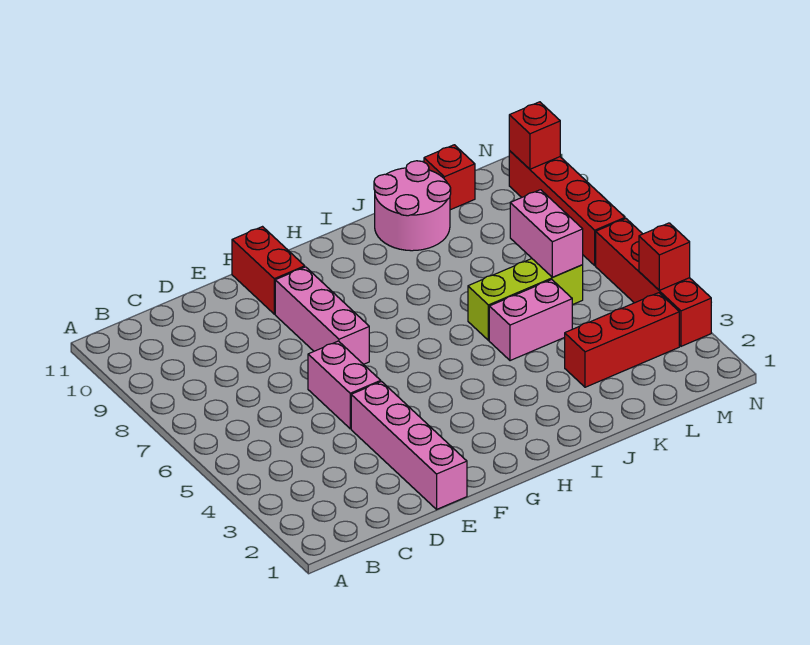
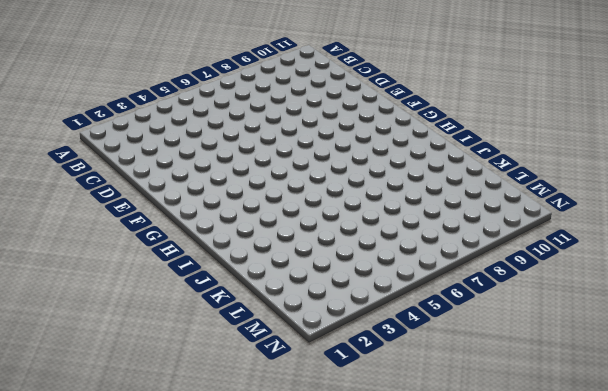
none -> pink 1x4 brick [351,382,467,509]
none -> pink 1x2 brick [308,341,381,429]
none -> pink 1x3 brick [275,267,369,364]

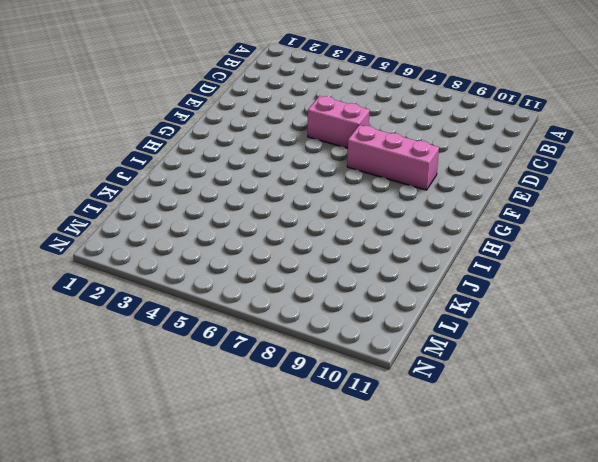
none -> pink 1x4 brick [351,382,467,509]
none -> red 1x2 brick [232,227,305,314]
none -> pink 1x2 brick [489,280,572,361]

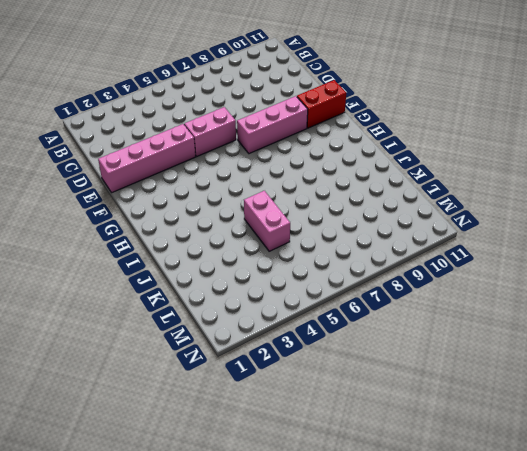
none -> lime 1x3 brick [468,259,583,340]
none -> pink 2x2 round brick [374,161,451,251]
none -> red 1x3 brick [565,293,679,387]

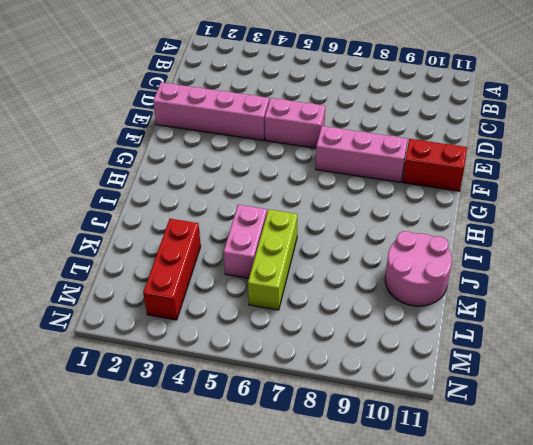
none -> red 1x1 brick [424,145,475,210]
none -> red 1x4 brick [596,219,711,346]
none -> red 1x4 brick [509,151,625,265]

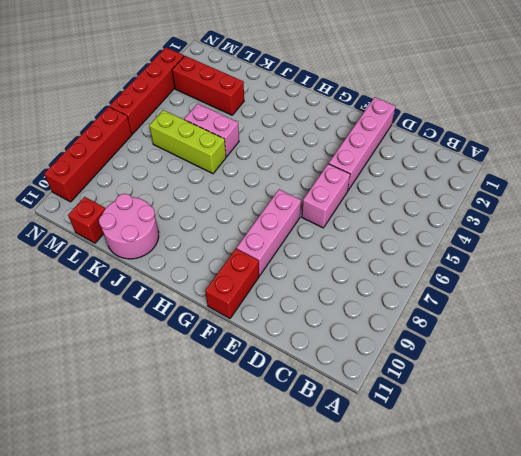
none -> pink 1x2 brick [510,190,583,277]
none -> red 1x1 brick [639,223,690,290]
none -> red 1x1 brick [509,102,560,169]

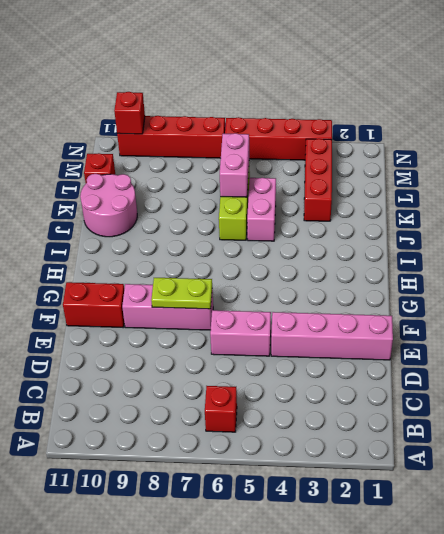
red 1x1 brick [205,386,237,432] -> red 1x1 brick moved to [639,223,690,290]
lime 1x2 plate [151,278,212,309] -> none
pink 1x2 brick [220,133,249,197] -> pink 1x2 brick turned to [510,190,583,277]

